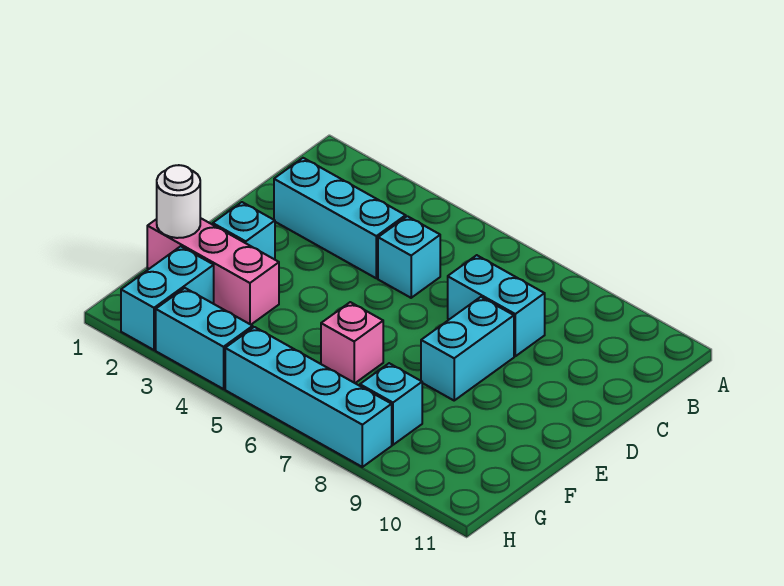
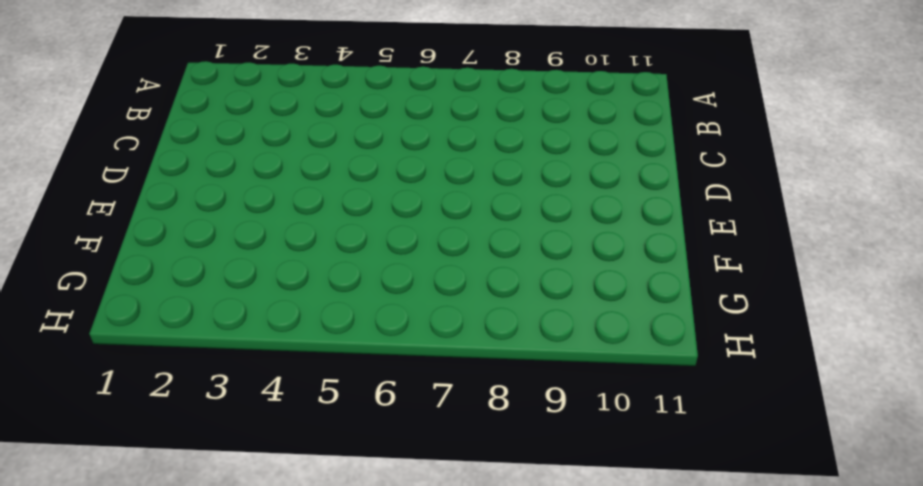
none -> cyan 1x3 brick [274,158,406,278]
none -> cyan 1x1 brick [378,216,440,298]
none -> cyan 1x2 brick [448,255,545,356]

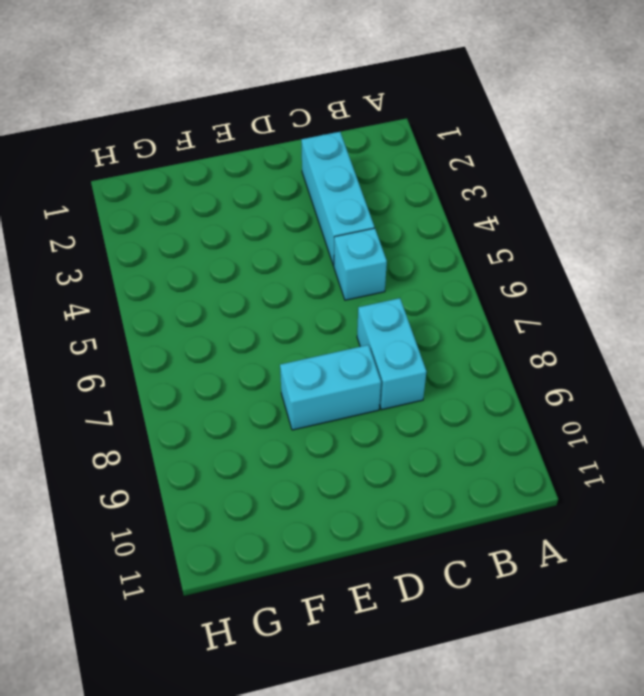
none -> cyan 1x1 brick [213,202,275,260]
none -> pink 1x3 brick [147,218,279,325]
none -> pink 1x1 brick [321,302,383,383]

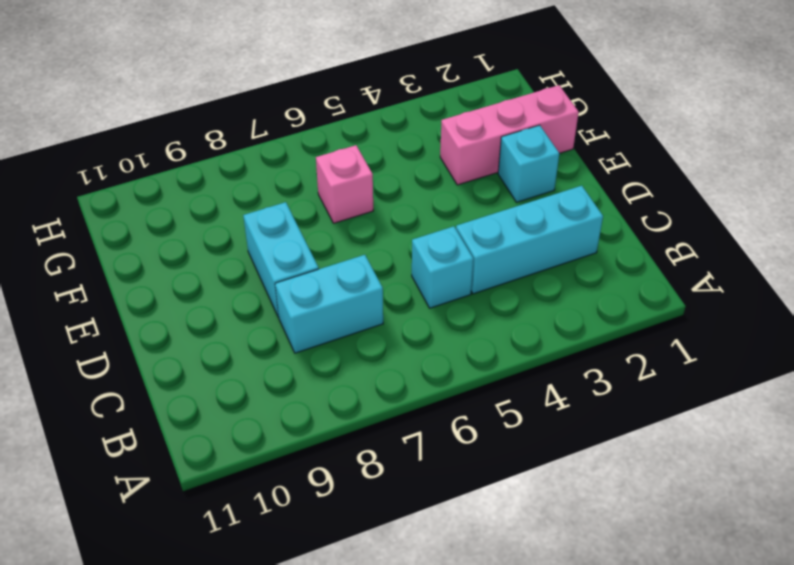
none -> cyan 1x2 brick [121,246,214,350]
none -> cyan 1x1 brick [360,363,422,445]
none -> cyan 1x2 brick [156,288,253,389]

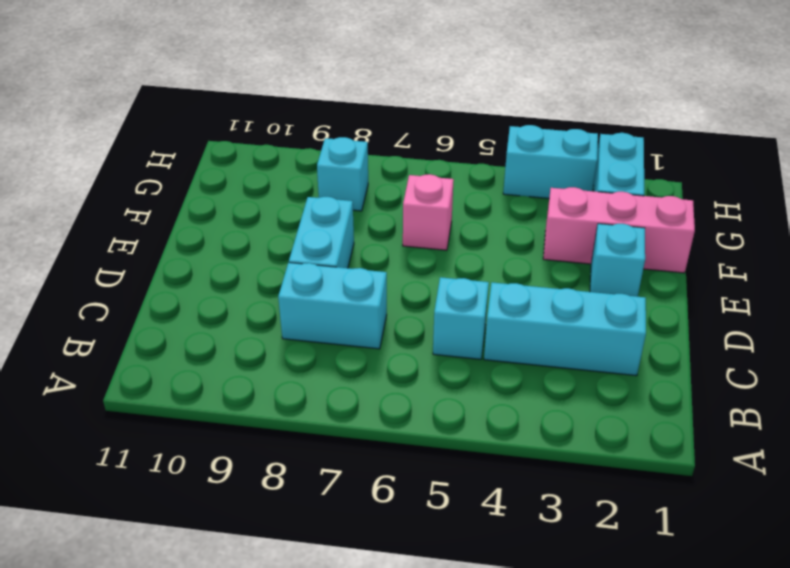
none -> cyan 1x4 brick [225,327,392,467]
none -> white 1x1 round brick [157,165,200,238]

